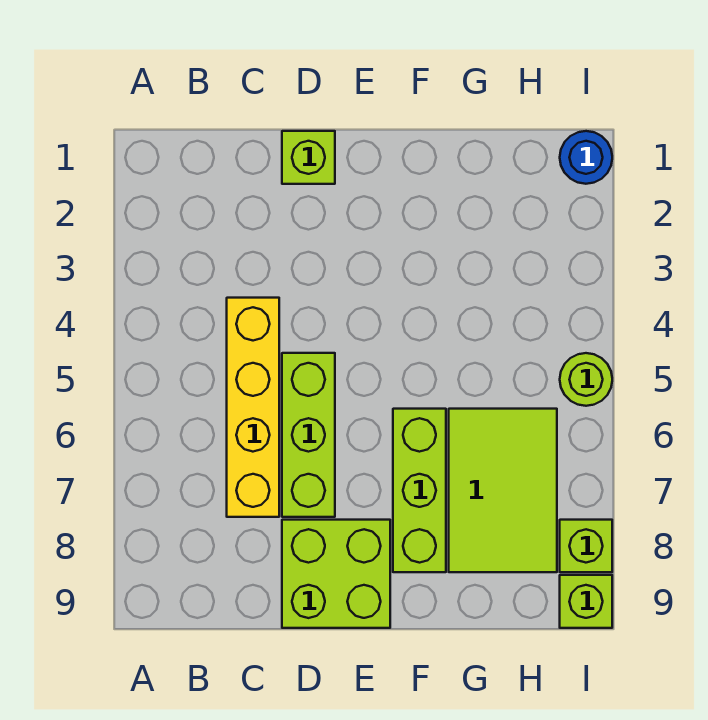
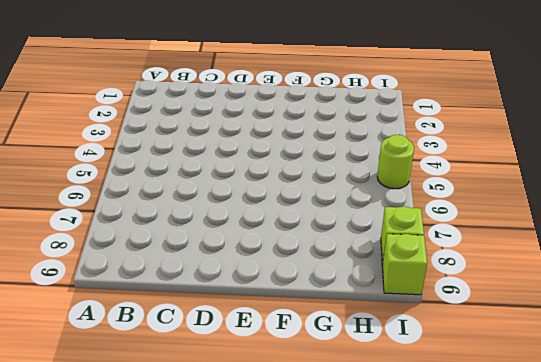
none -> yellow 1x4 brick [227,298,279,517]
none -> lime 1x1 brick [282,131,335,184]

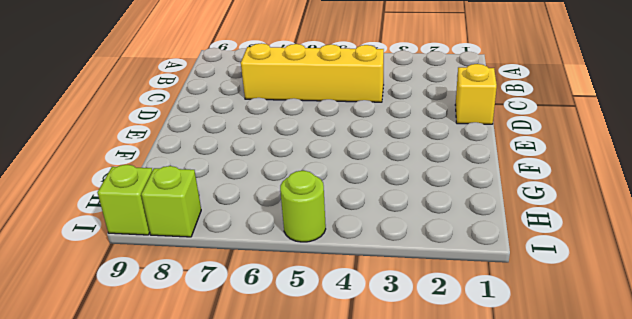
yellow 1x1 brick [455,64,497,124] -> lime 1x1 brick [282,131,335,184]
none -> lime 1x3 brick [282,353,335,517]
none -> lime 2x2 brick [282,520,390,628]

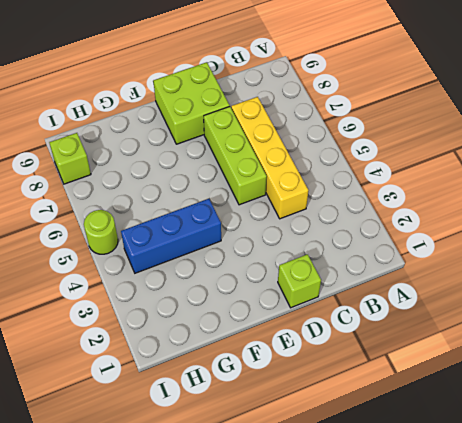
blue 1x3 brick [121,199,221,273] -> none
none -> lime 1x3 brick [393,409,446,572]
none -> lime 2x3 tile [449,409,557,572]

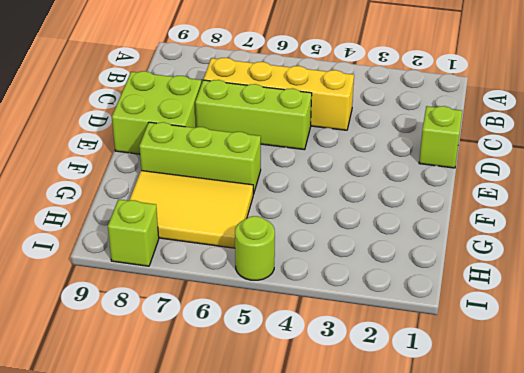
yellow 2x3 tile [129,171,253,248] -> lime 2x3 tile [449,409,557,572]
none -> blue 1x1 round brick [560,131,612,184]
none -> lime 1x1 brick [560,575,612,628]

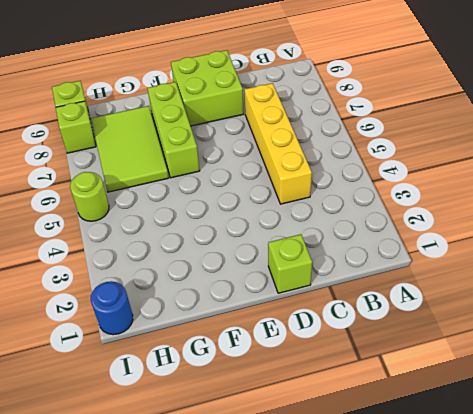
none -> lime 1x3 brick [282,353,335,517]

